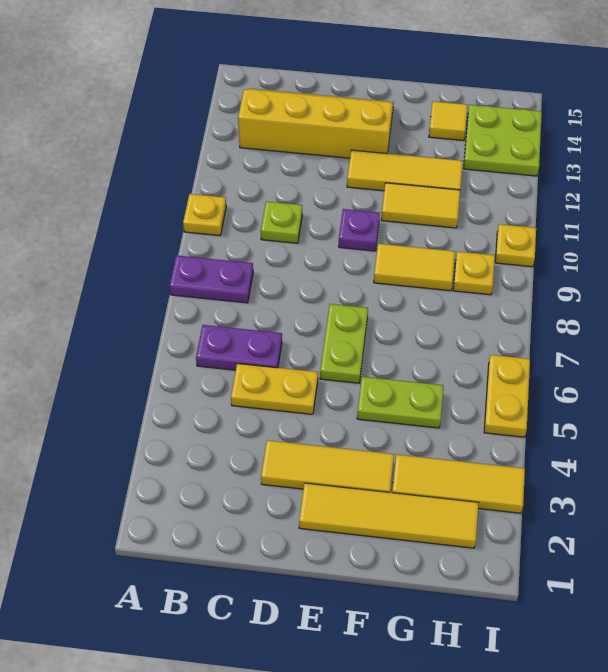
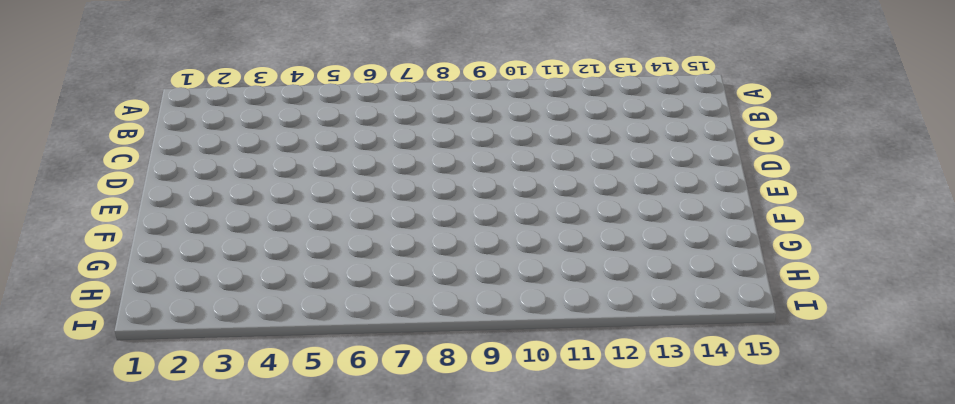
none -> purple 1x2 plate [169,255,253,303]
none -> yellow 1x1 plate [183,194,226,236]
none -> purple 1x2 plate [196,325,282,370]

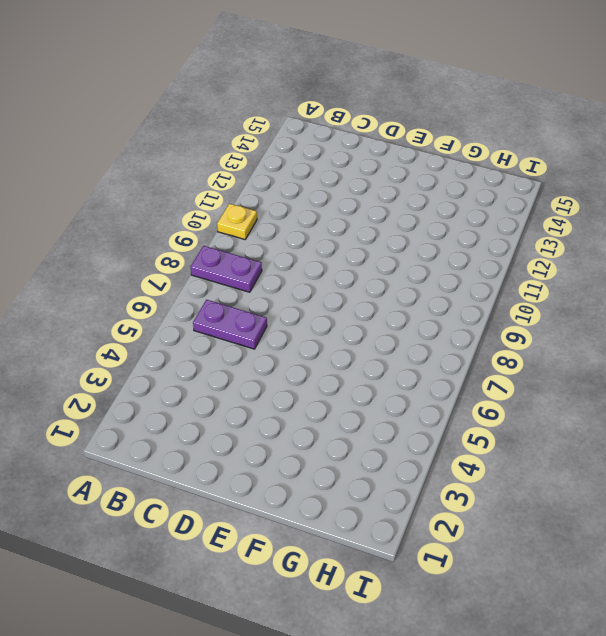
none -> yellow 2x4 slope [238,89,394,158]
none -> yellow 1x2 plate [231,364,318,414]
none -> lime 1x1 plate [261,201,302,243]

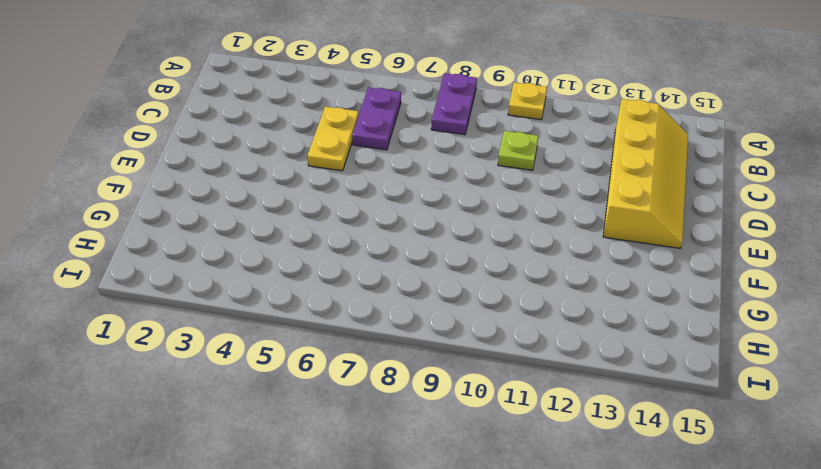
none -> yellow 1x3 tile [261,440,394,493]
none -> yellow 1x4 tile [299,483,479,548]
none -> lime 1x2 plate [320,304,368,383]

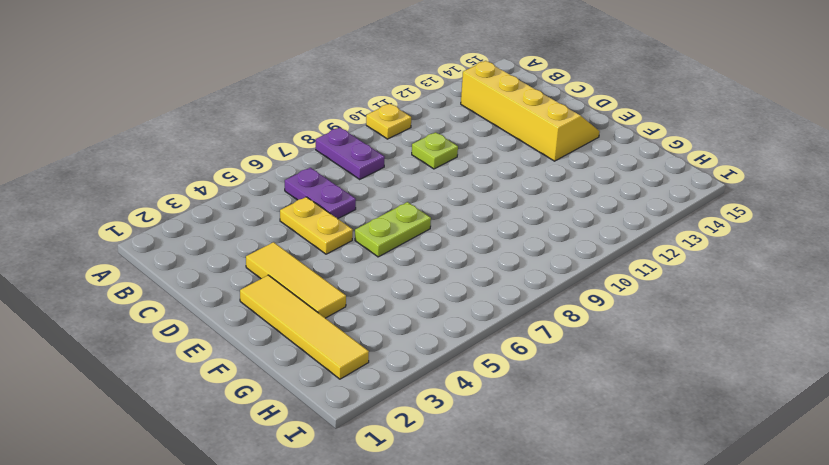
none -> purple 1x1 plate [339,209,380,251]
none -> yellow 1x3 tile [347,150,463,191]
none -> lime 1x2 plate [357,377,444,428]

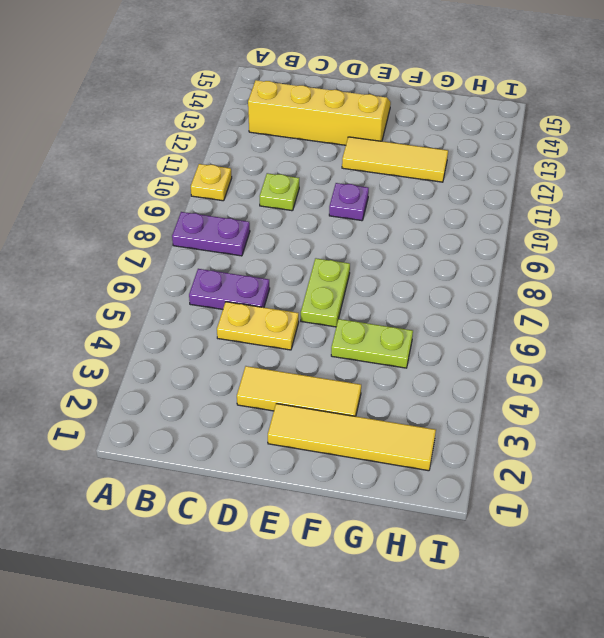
none -> yellow 1x2 tile [374,244,455,291]
none -> yellow 1x2 tile [381,183,460,228]
none -> yellow 1x3 tile [392,454,525,513]

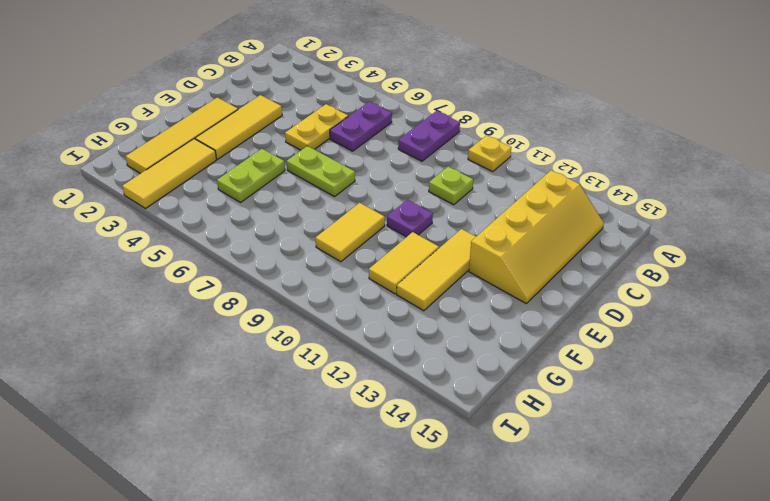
none -> yellow 1x1 tile [429,101,468,140]
none -> yellow 1x1 plate [453,251,495,295]
none -> lime 2x2 plate [463,105,542,176]

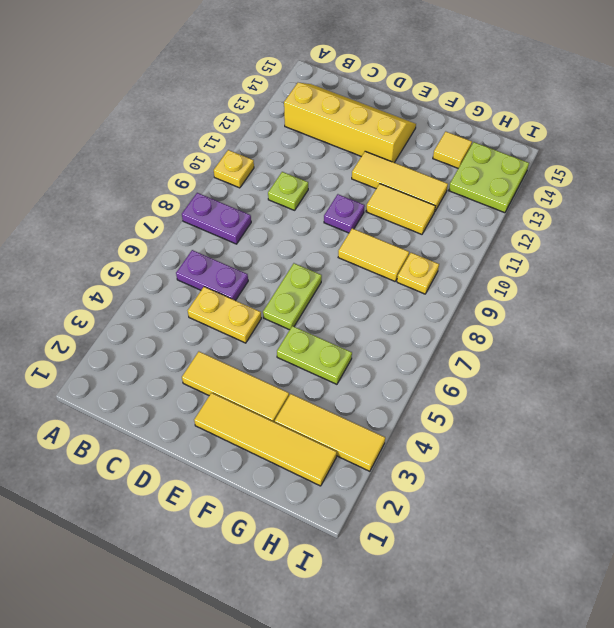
none -> yellow 1x2 plate [484,355,530,437]
none -> yellow 1x1 plate [495,224,536,267]

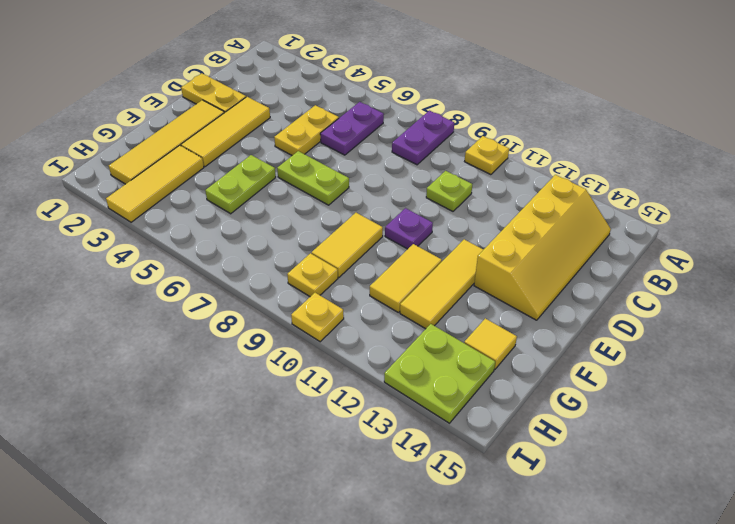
yellow 1x2 plate [181,73,246,113] -> yellow 1x2 plate moved to [484,355,530,437]

